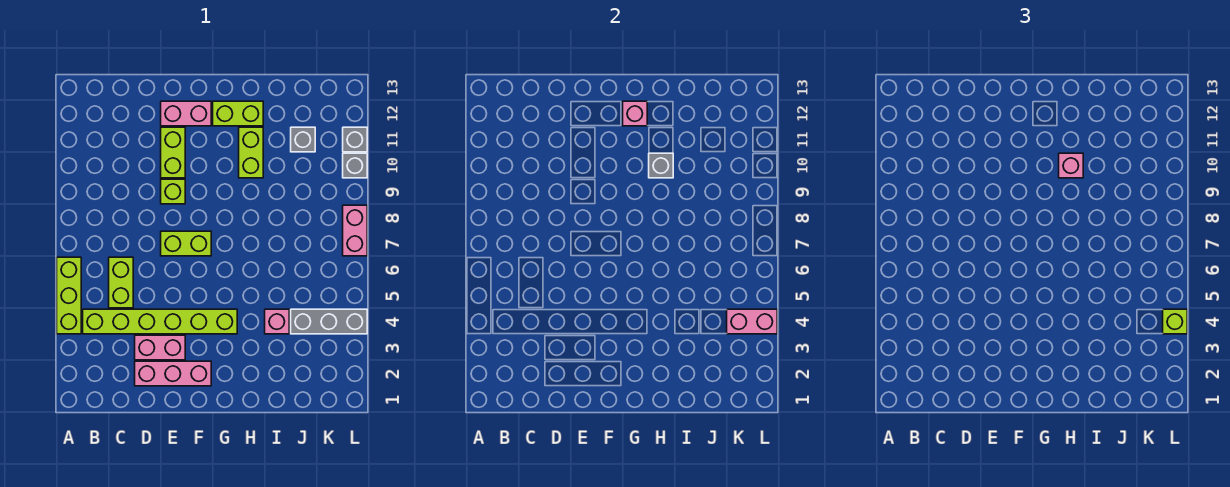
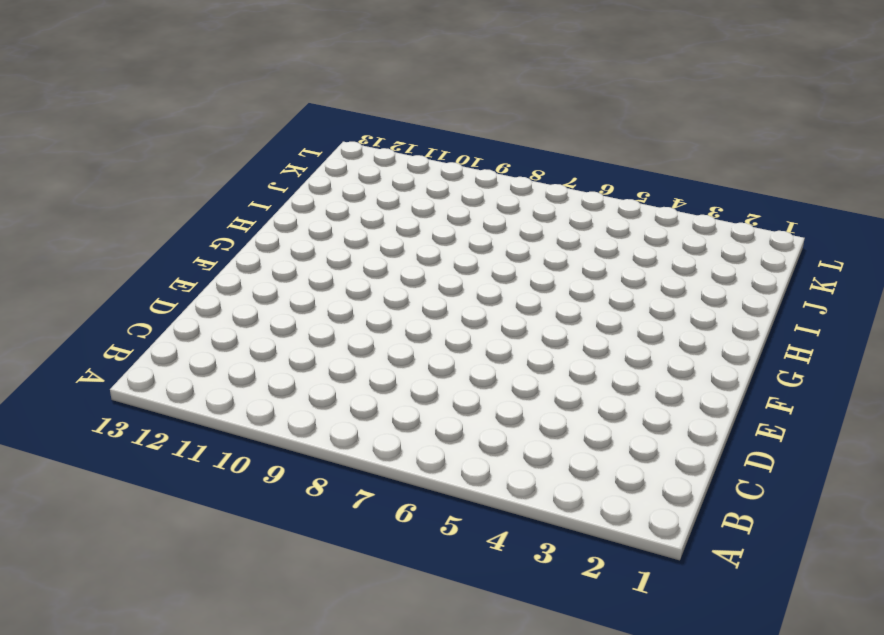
none -> lime 1x3 brick [57,257,81,334]
none -> lime 1x6 brick [83,309,237,334]
none -> lime 1x2 brick [109,257,133,308]

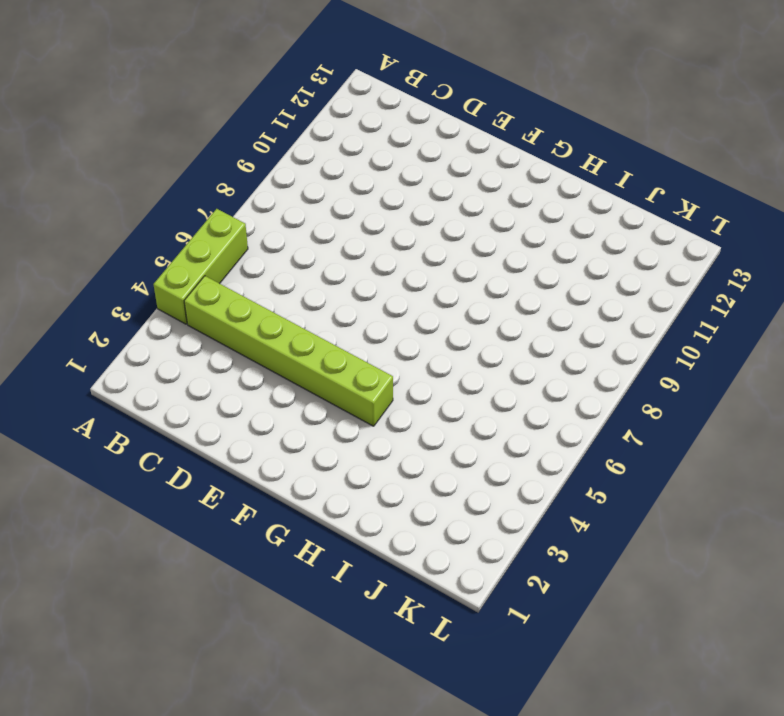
none -> lime 1x2 brick [109,257,133,308]
none -> pink 1x3 brick [135,361,211,386]
none -> pink 1x2 brick [135,335,185,360]

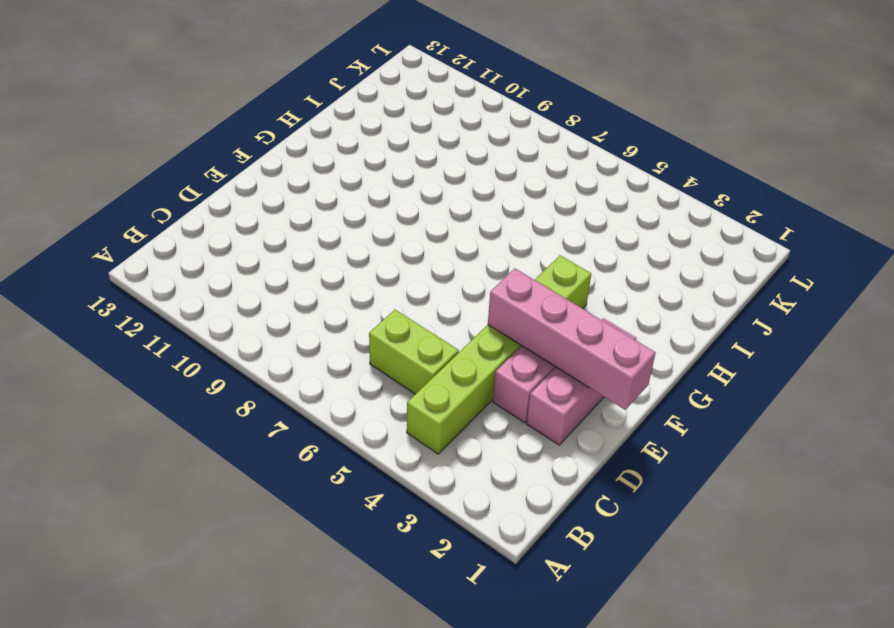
pink 1x4 brick [488,269,656,410] -> none
none -> lime 1x3 brick [57,257,81,334]
none -> lime 1x2 brick [161,231,211,256]
none -> lime 1x1 brick [161,179,185,204]

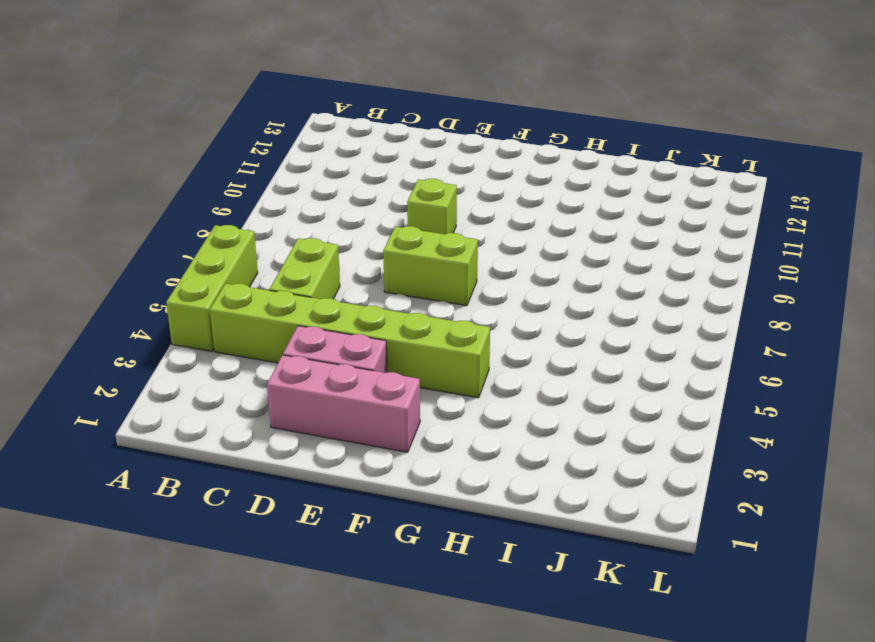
none -> lime 1x2 brick [161,127,185,178]
none -> pink 1x2 brick [161,101,211,126]
none -> lime 1x2 brick [213,101,263,126]

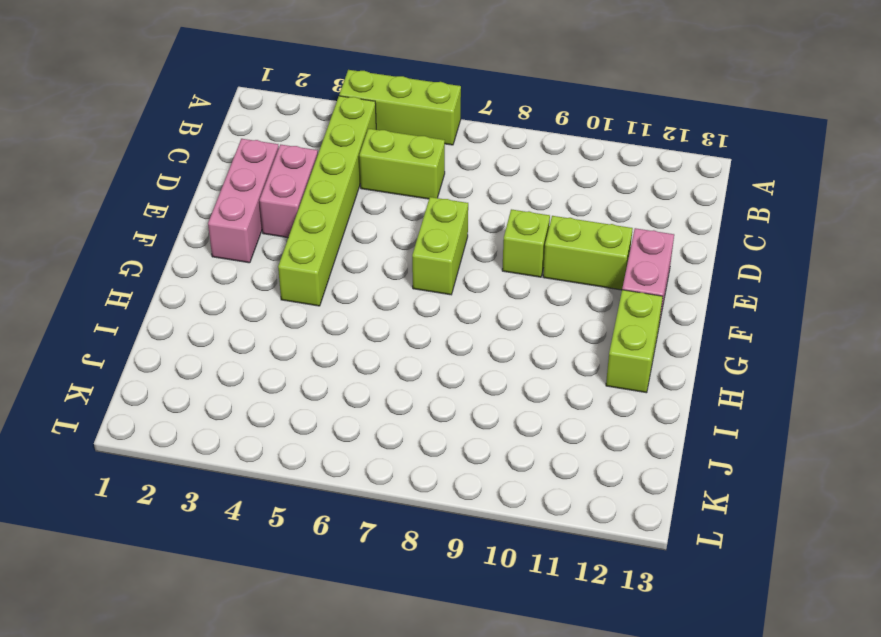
none -> lime 1x2 brick [239,127,263,178]
none -> pink 1x1 brick [265,309,289,334]
none -> grey 1x3 brick [291,309,367,334]

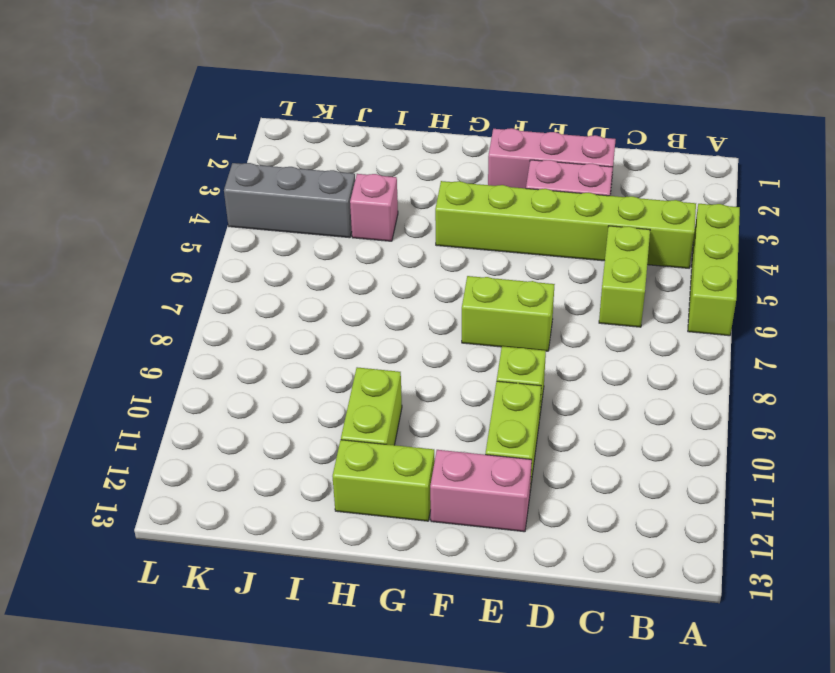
none -> grey 1x1 brick [291,127,315,152]
none -> pink 1x2 brick [343,205,367,256]
none -> grey 1x1 brick [343,153,367,178]

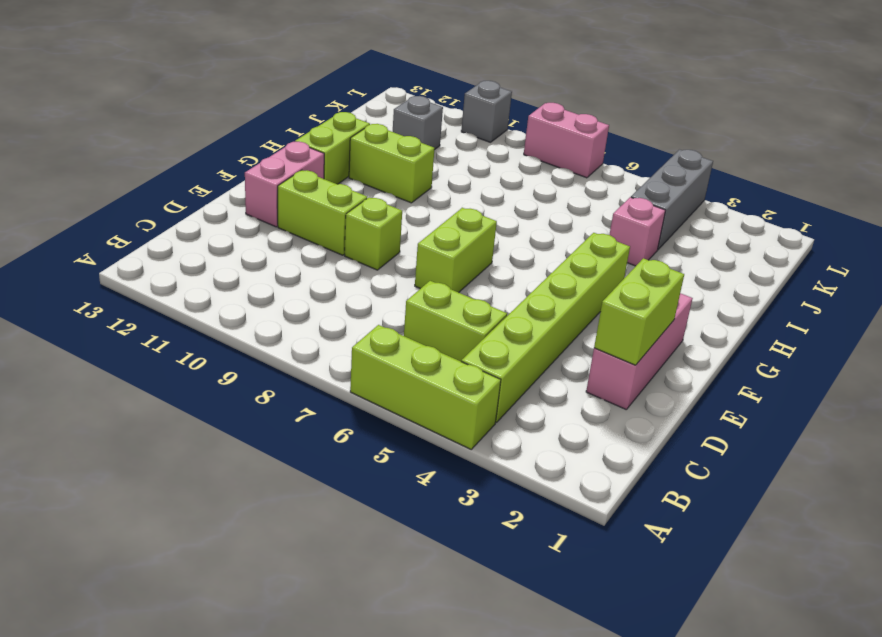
lime 1x2 brick [594,258,684,365] -> none
none -> pink 1x2 brick [135,335,185,360]
none -> grey 1x1 brick [343,127,367,152]
none -> pink 1x1 brick [623,101,647,126]

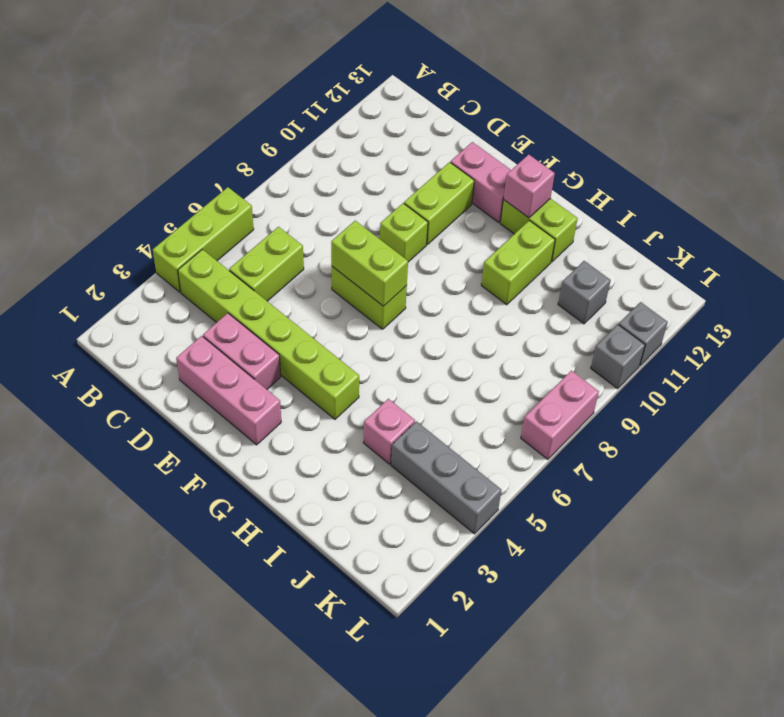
lime 1x2 brick [331,221,408,306] -> none
none -> grey 1x1 brick [649,153,673,178]
none -> pink 1x2 brick [727,309,777,334]
none -> pink 1x1 brick [1059,153,1083,178]

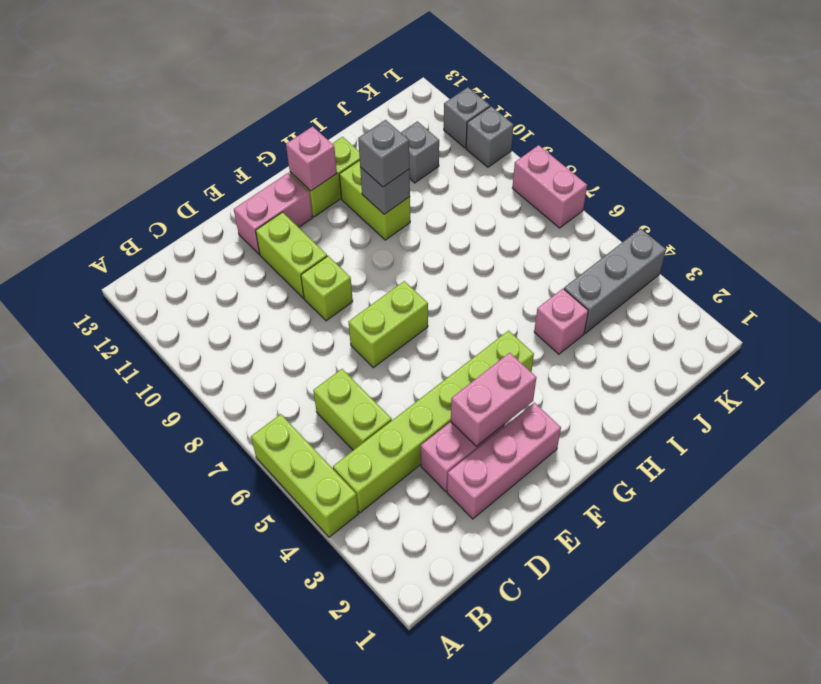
pink 1x2 brick [451,353,536,446] -> pink 1x2 brick moved to [727,309,777,334]
grey 1x1 brick [358,120,409,187] -> pink 1x1 brick [1059,153,1083,178]
none -> lime 1x1 brick [1163,309,1187,334]

